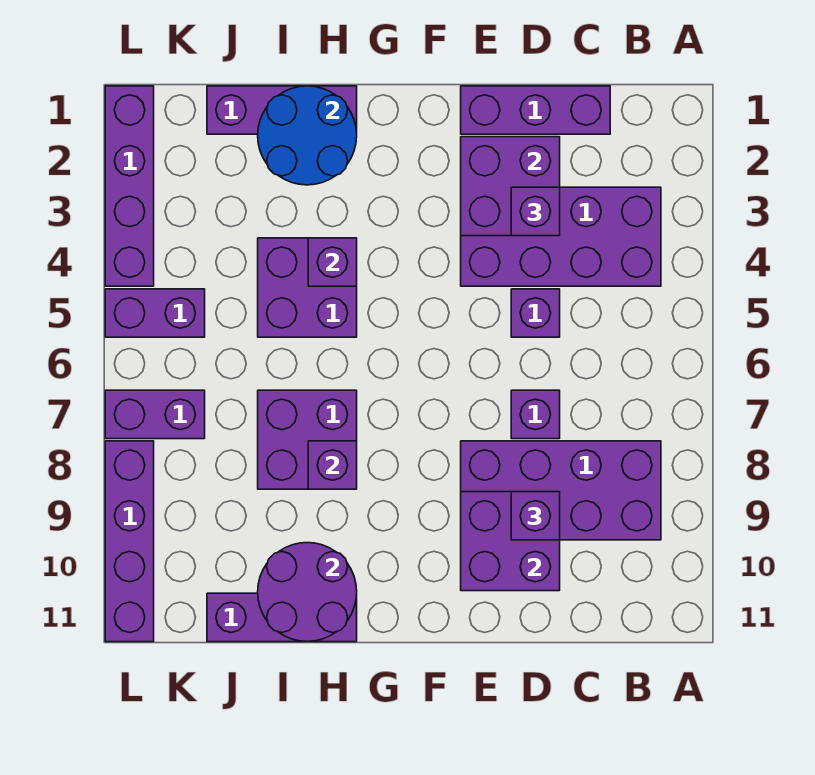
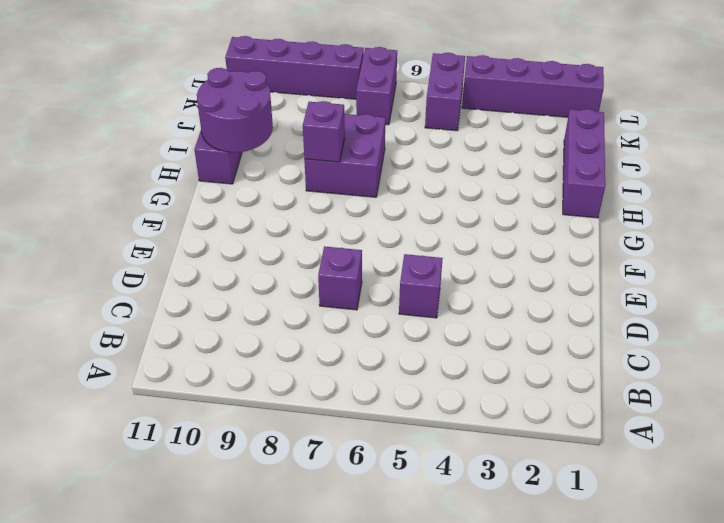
none -> purple 2x4 brick [461,187,661,286]
none -> purple 2x4 brick [461,441,661,540]
none -> purple 1x3 brick [461,86,610,134]

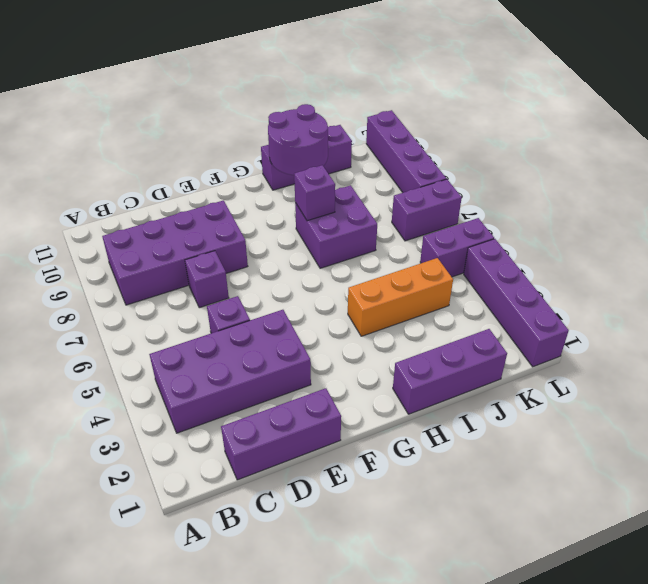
orange 1x3 brick [348,258,453,336] -> purple 2x2 brick [258,238,357,337]
none -> purple 2x2 brick [461,137,560,236]
none -> purple 2x2 brick [461,492,560,591]
none -> blue 2x2 round brick [258,86,357,185]

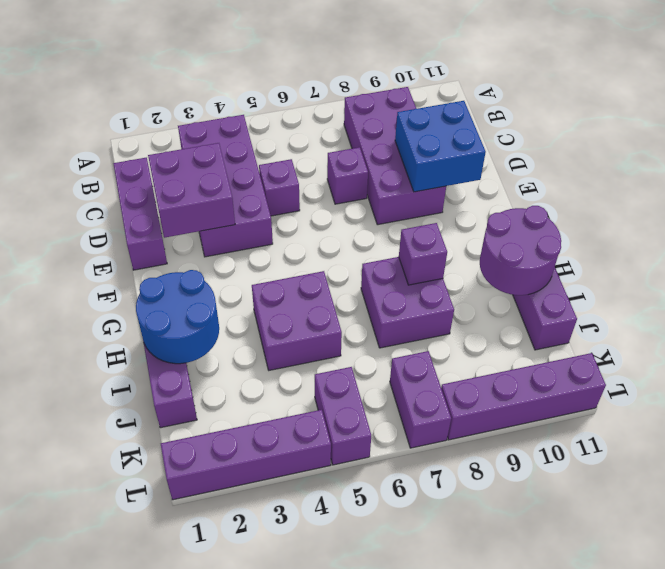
blue 2x2 brick [395,101,486,192] -> purple 2x2 brick [461,492,560,591]
none -> purple 1x1 brick [308,238,357,286]
none -> purple 1x1 brick [511,187,560,236]
none -> purple 1x1 brick [511,492,560,540]

